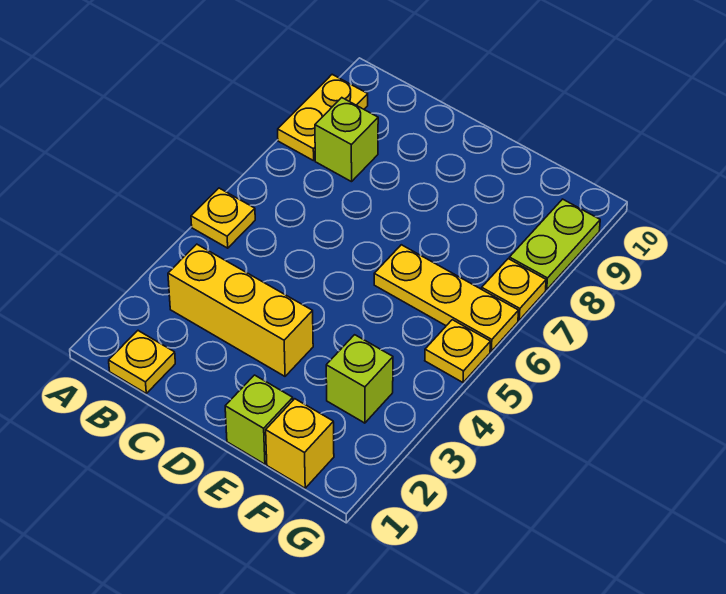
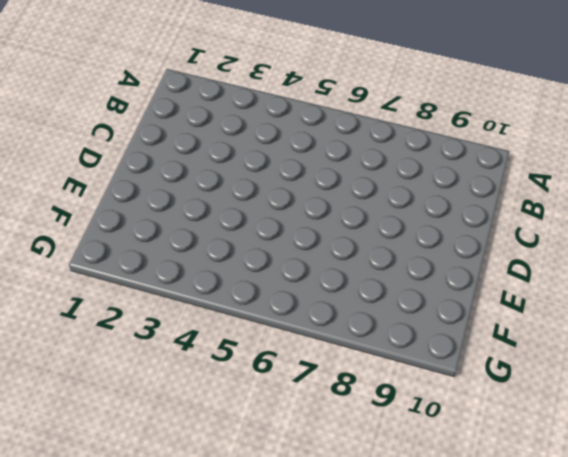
none -> yellow 1x1 plate [191,188,255,248]
none -> yellow 1x2 plate [278,74,368,161]
none -> yellow 1x1 plate [109,331,175,393]

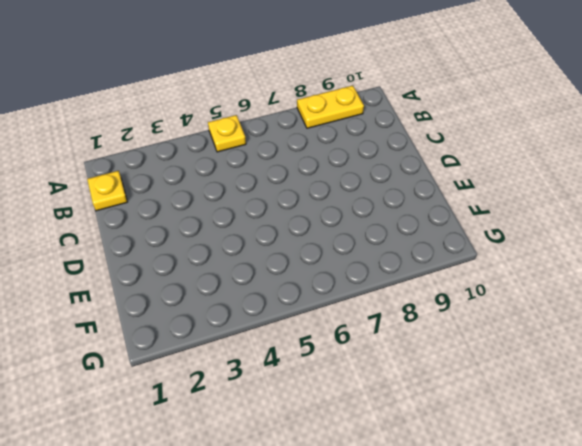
none -> yellow 1x3 brick [168,244,313,376]
none -> lime 1x1 brick [315,98,378,182]
none -> lime 1x1 brick [225,375,293,464]

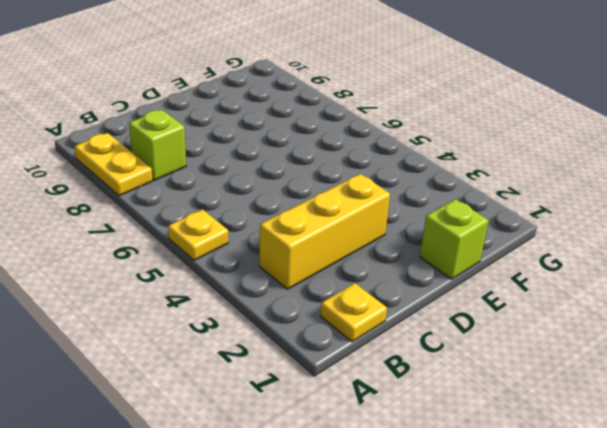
none -> yellow 1x3 plate [374,245,519,351]
none -> yellow 1x1 brick [266,399,334,488]
none -> lime 1x1 brick [326,335,393,423]

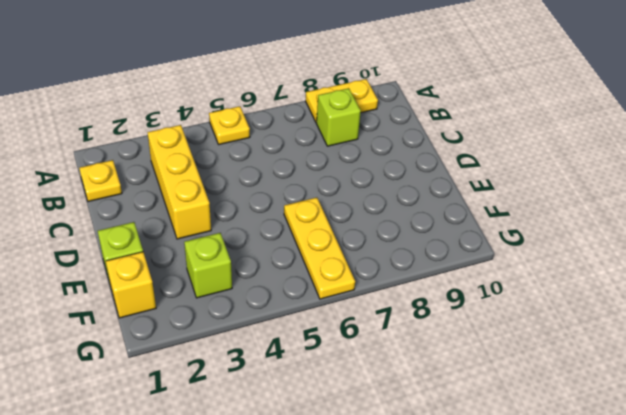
none -> yellow 1x1 plate [425,320,491,382]
none -> yellow 1x1 plate [482,259,546,320]
none -> lime 1x2 plate [509,199,600,290]

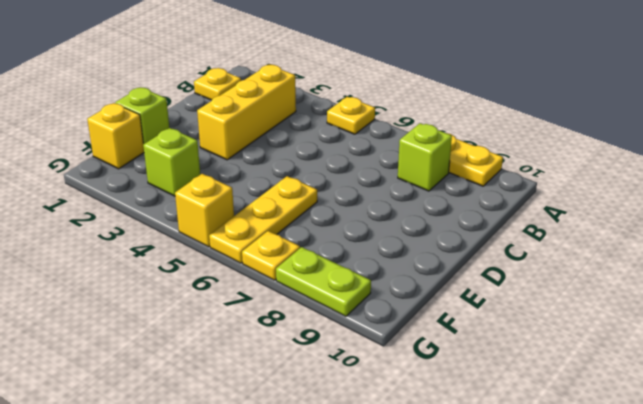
yellow 1x1 brick [175,174,234,247] -> yellow 1x1 plate [425,320,491,382]

